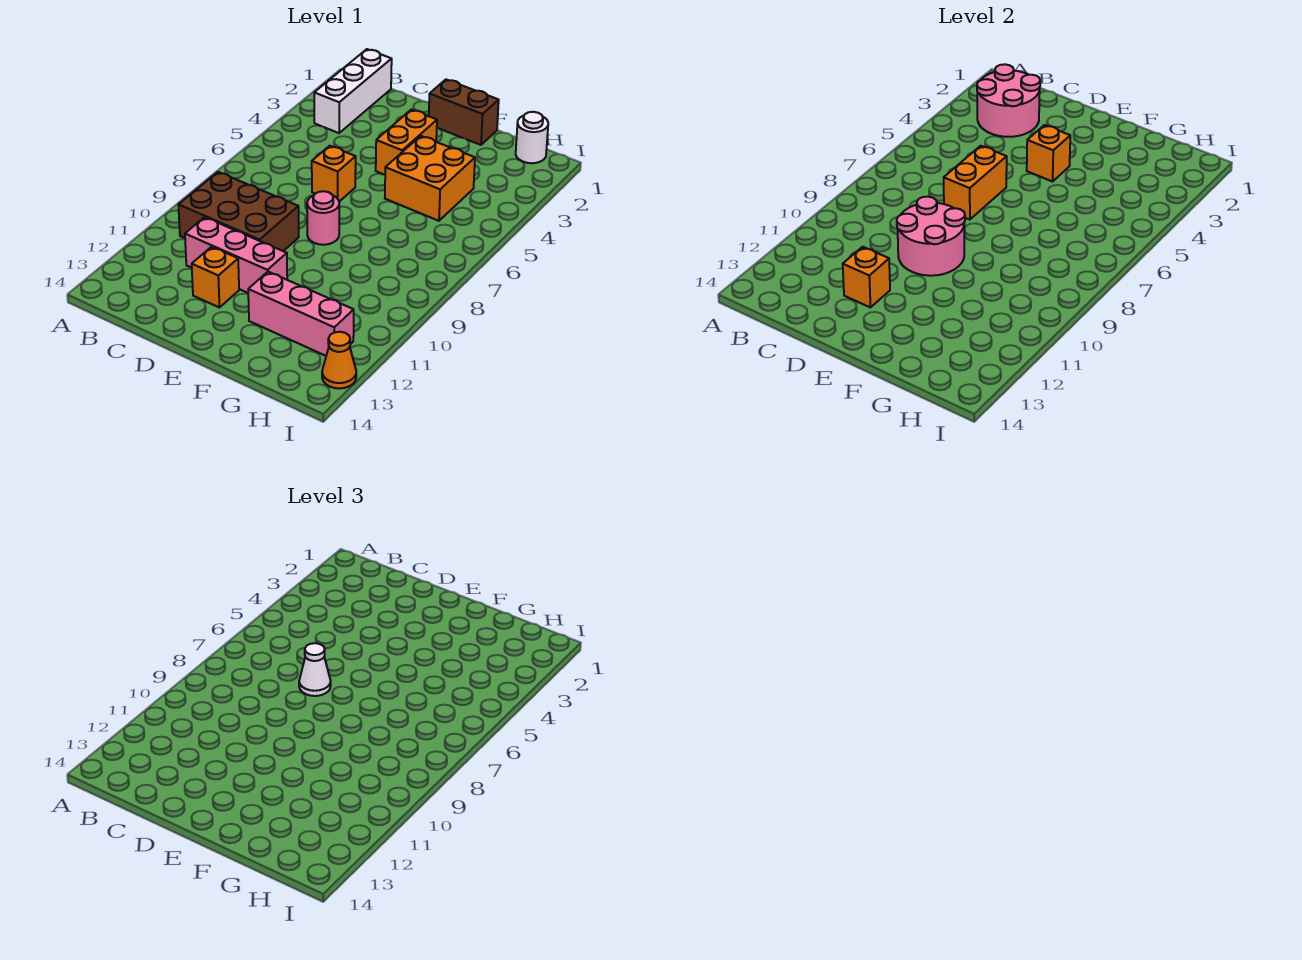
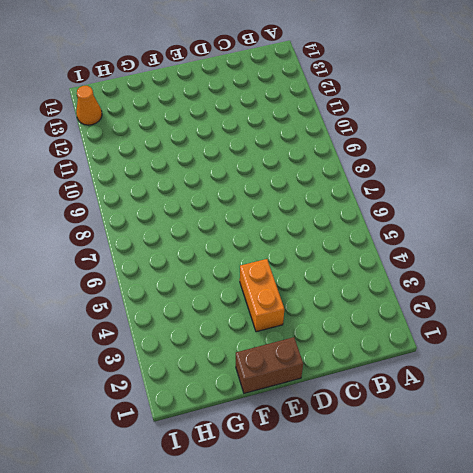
none -> white 1x3 brick [314,49,392,133]
none -> brown 2x3 brick [178,172,299,251]
none -> pink 1x3 brick [185,217,287,293]

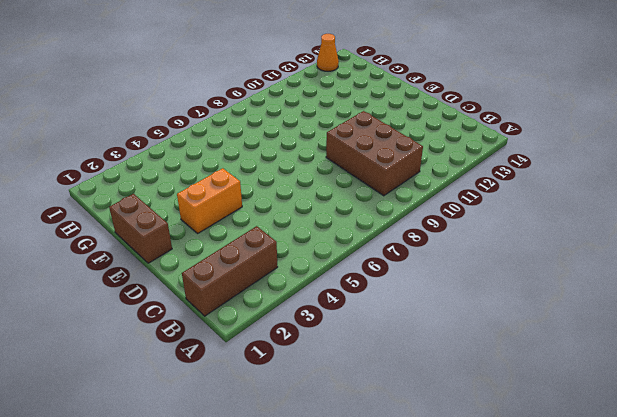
brown 1x3 brick [182,226,278,316] -> white 1x3 brick [314,49,392,133]
none -> pink 1x3 brick [185,217,287,293]
none -> orange 1x1 brick [312,146,356,202]
none -> orange 1x1 brick [192,247,239,308]

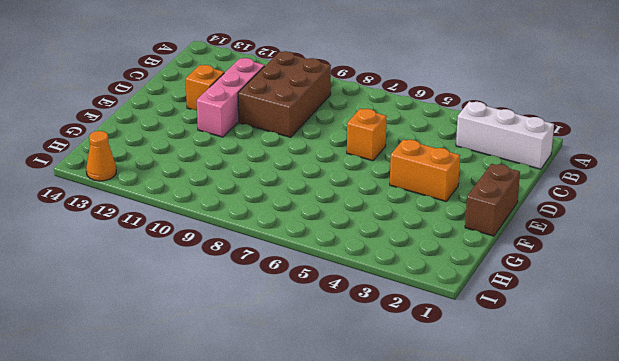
none -> pink 1x1 round brick [307,191,339,245]
none -> orange 2x2 brick [385,136,475,221]
none -> pink 1x3 brick [248,272,354,356]

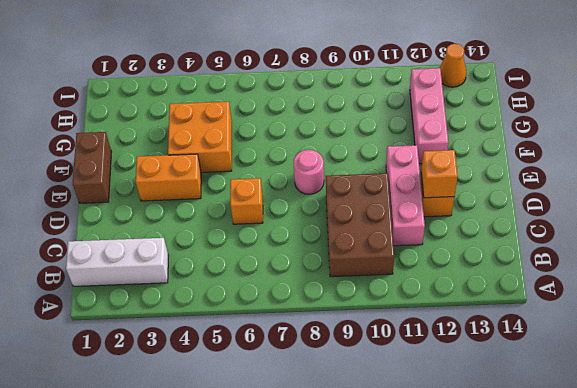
none -> white 1x1 round brick [516,112,548,163]
none -> pink 2x2 round brick [977,64,1040,137]
none -> orange 1x2 brick [944,146,1007,220]

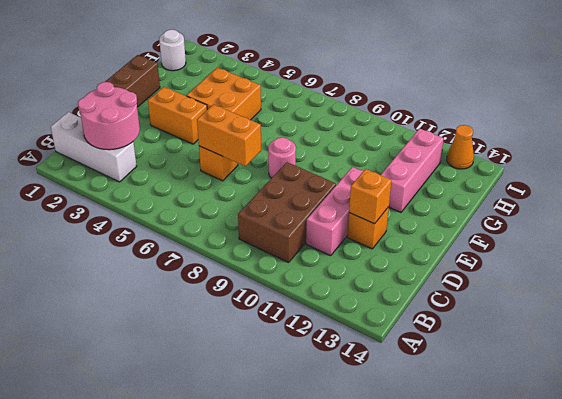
none -> pink 2x2 round brick [897,197,965,276]
none -> orange 1x1 brick [1027,125,1070,182]
none -> white 1x1 cone [299,643,331,696]

